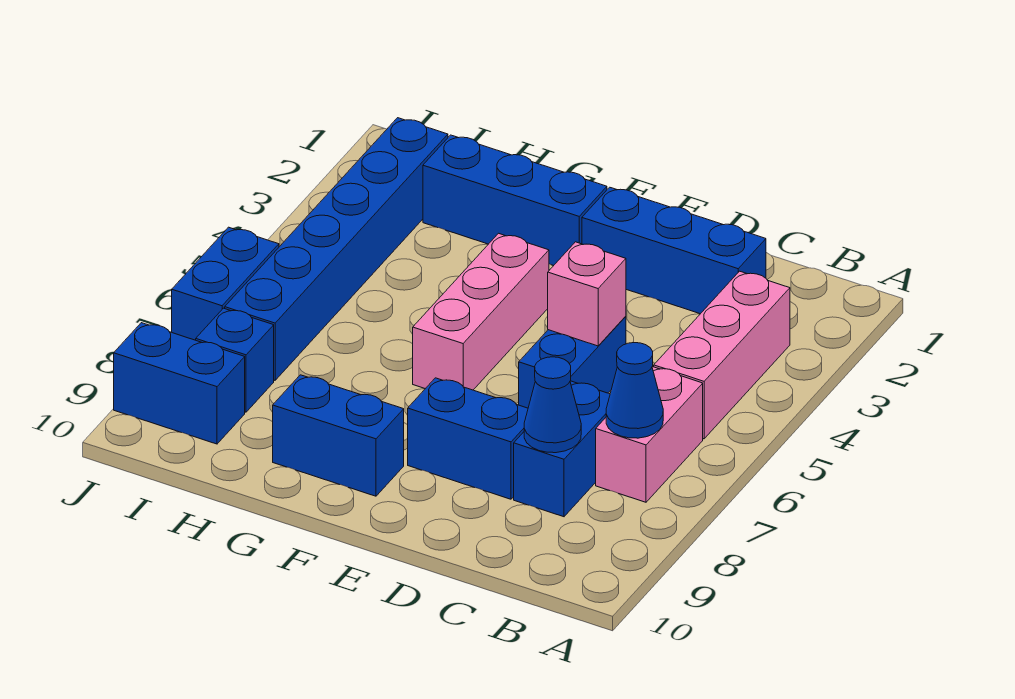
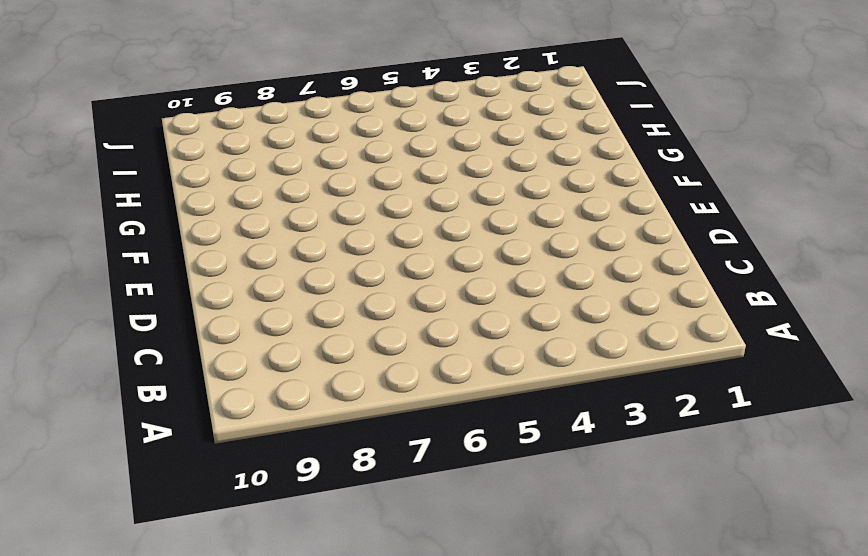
none -> pink 1x3 brick [654,271,790,439]
none -> pink 1x2 brick [596,367,703,502]
none -> blue 1x3 brick [582,187,766,314]

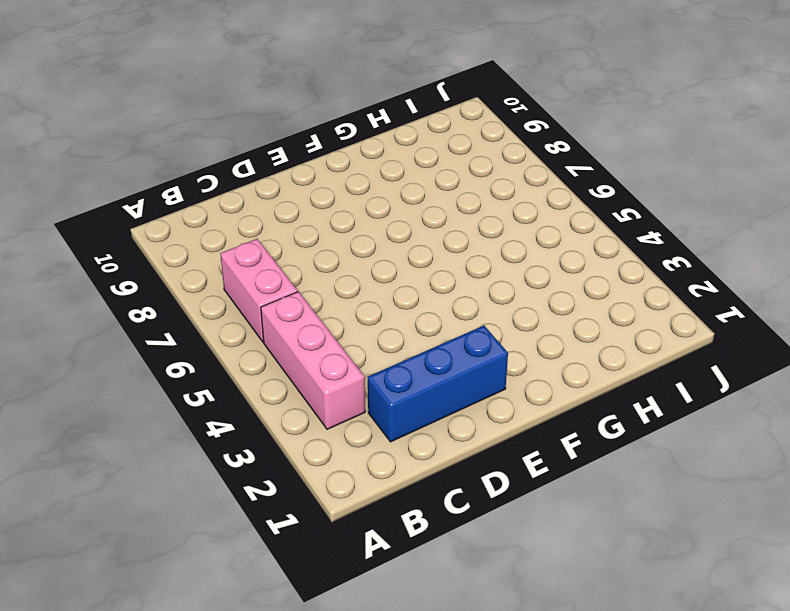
none -> blue 1x2 brick [514,381,610,517]
none -> blue 1x2 brick [519,316,626,408]
none -> blue 1x2 brick [408,378,528,499]

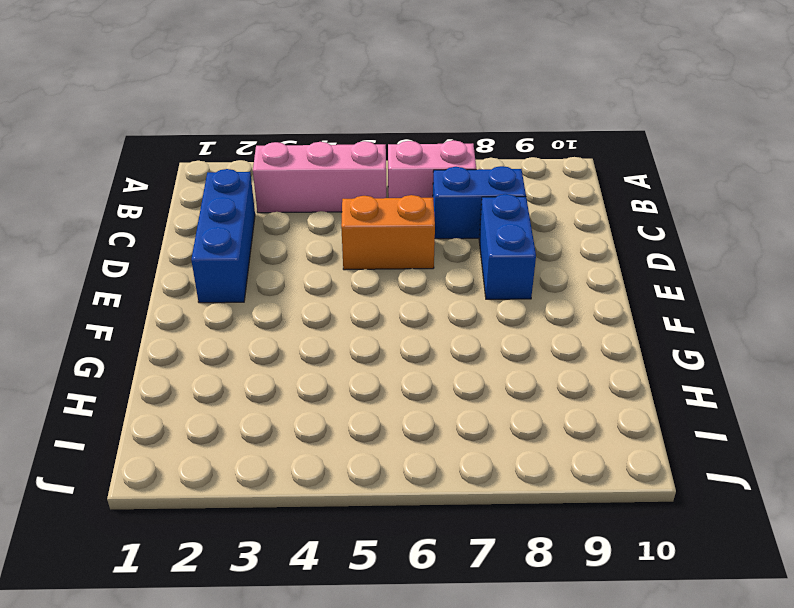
orange 1x2 brick [341,195,435,270] -> blue 1x2 brick [519,316,626,408]
none -> blue 1x3 brick [423,135,607,266]
none -> pink 1x3 brick [413,233,549,390]
none -> blue 1x2 brick [273,375,404,496]

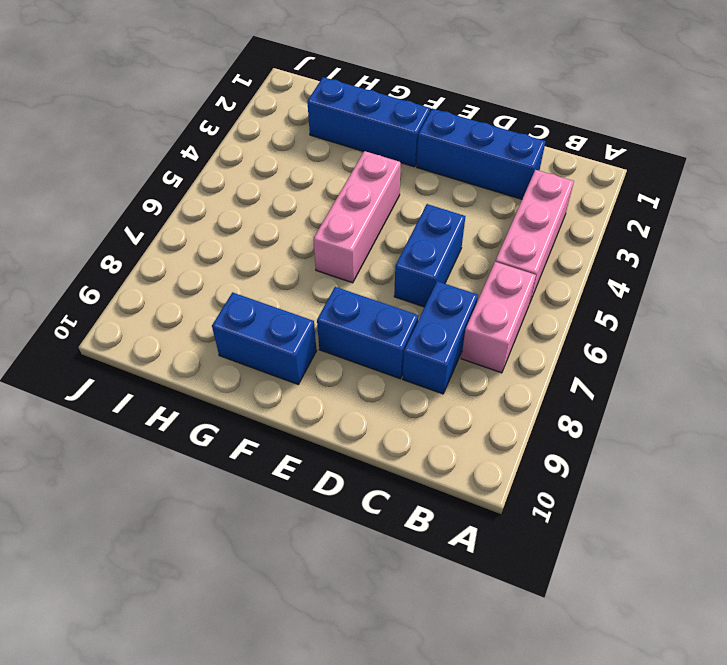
none -> blue 1x6 brick [225,118,448,380]
none -> blue 1x1 brick [196,308,274,412]
none -> blue 1x2 brick [114,323,245,444]

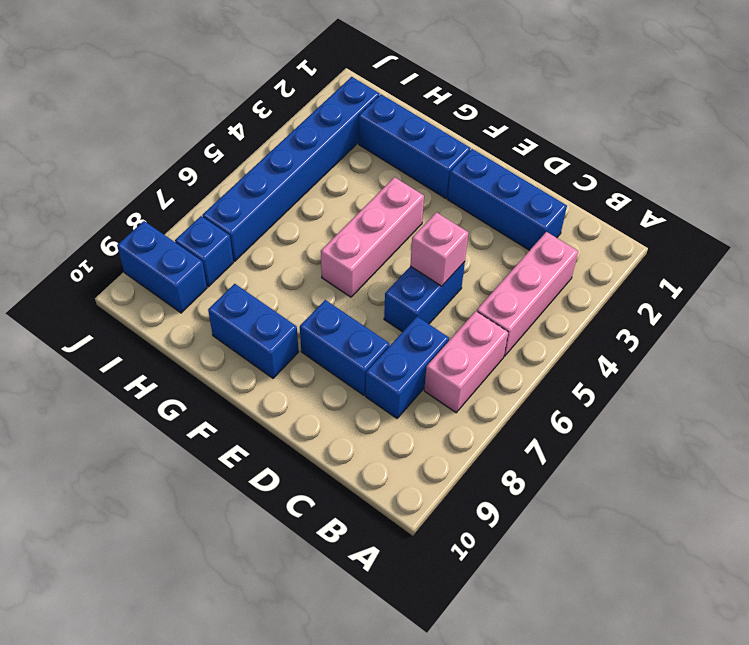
none -> blue 1x2 brick [172,227,279,340]
none -> blue 1x1 cone [606,343,663,438]
none -> blue 1x1 cone [524,357,581,453]

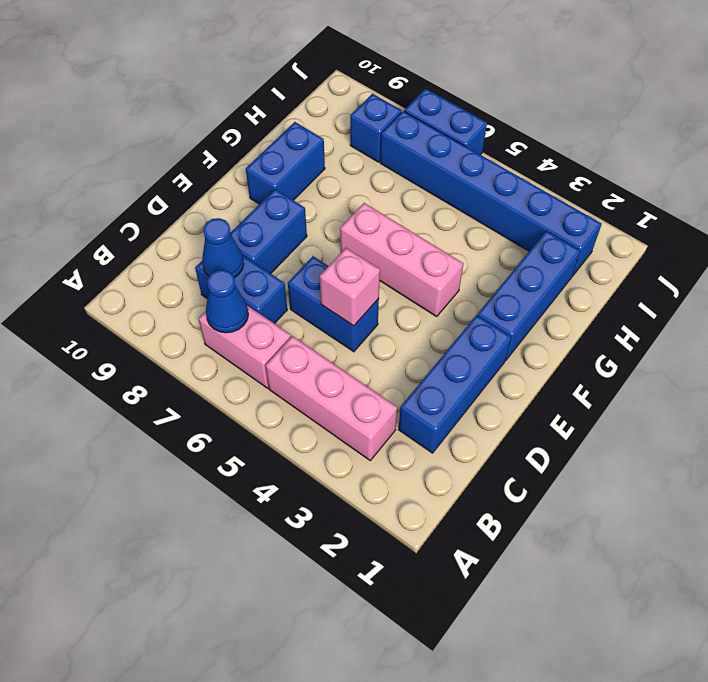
none -> blue 1x2 brick [114,323,245,444]

